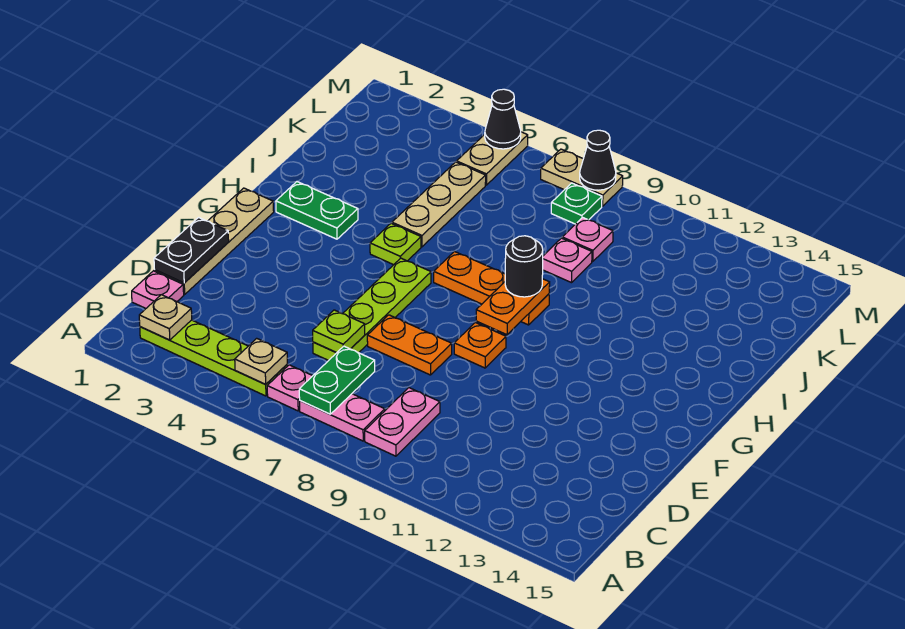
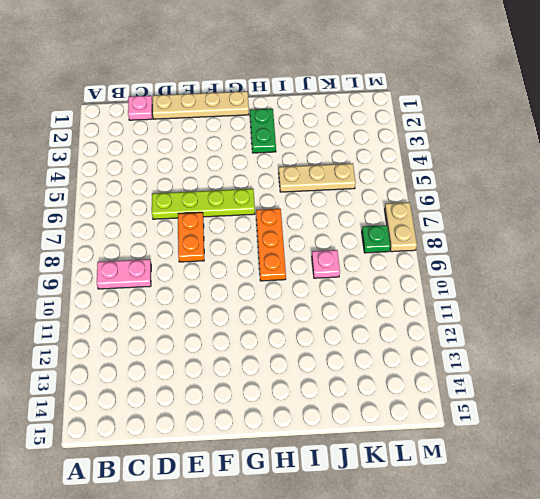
none -> lime 1x4 plate [140,320,288,396]
none -> pink 1x1 plate [267,365,312,411]
none -> pink 1x2 plate [300,394,385,441]

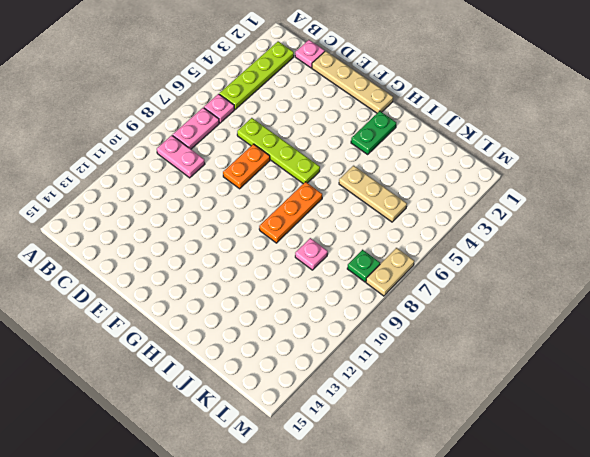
none -> orange 1x1 plate [454,323,506,368]
none -> lime 1x1 plate [370,223,421,265]
none -> pink 1x1 plate [562,218,613,262]

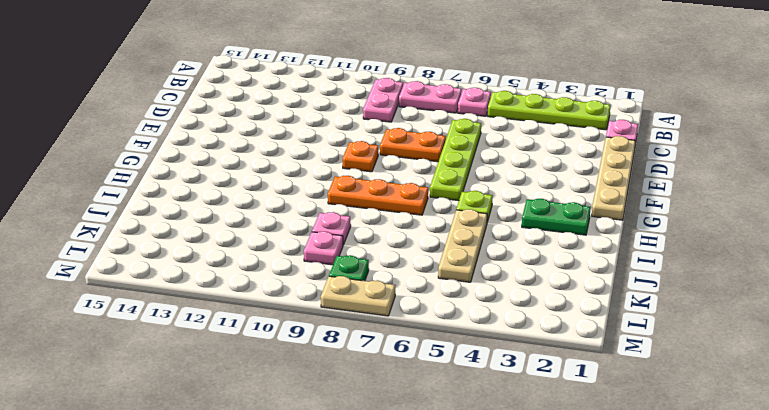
none -> tan 1x2 plate [457,132,528,185]
none -> tan 1x1 plate [139,295,192,340]
none -> tan 1x1 plate [235,338,287,384]

